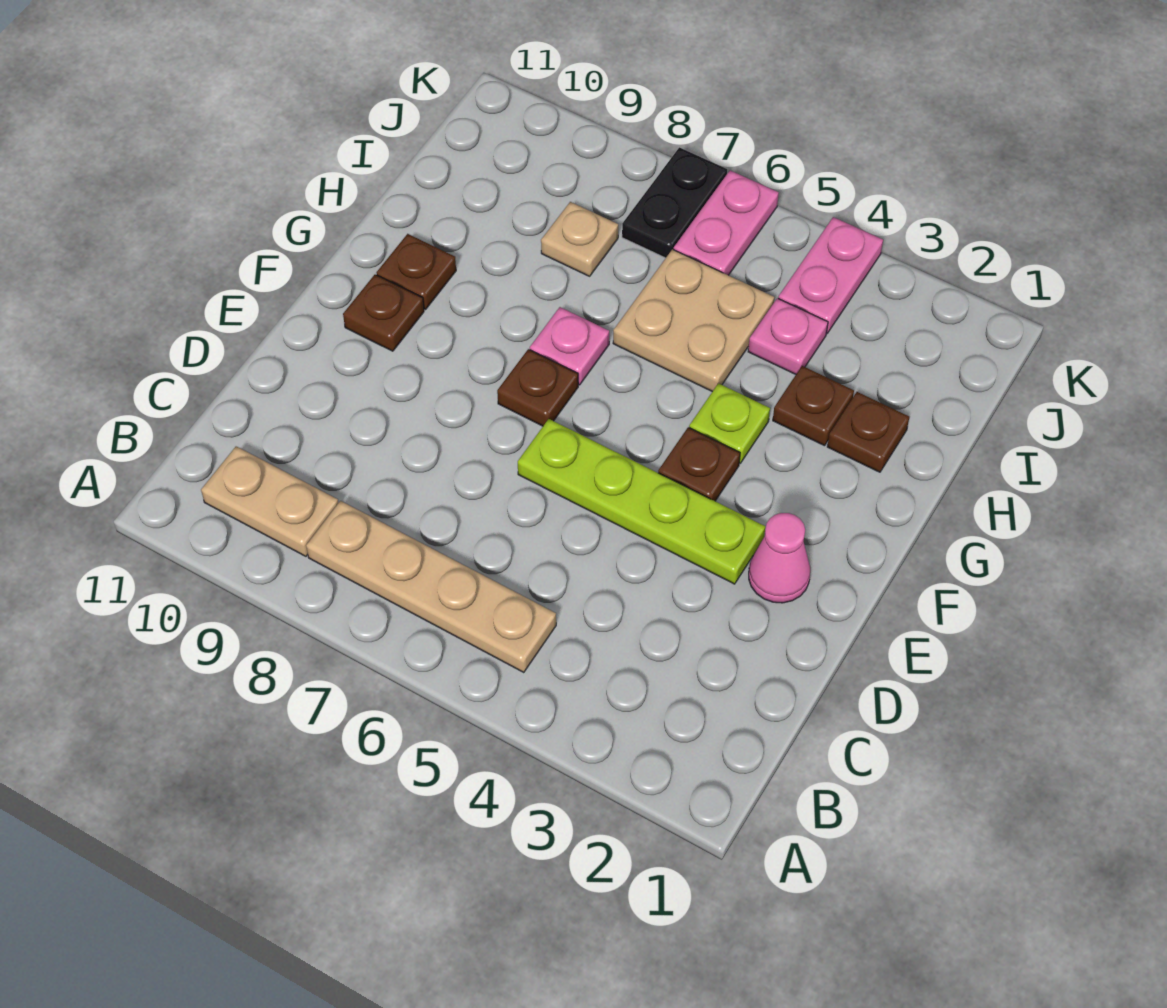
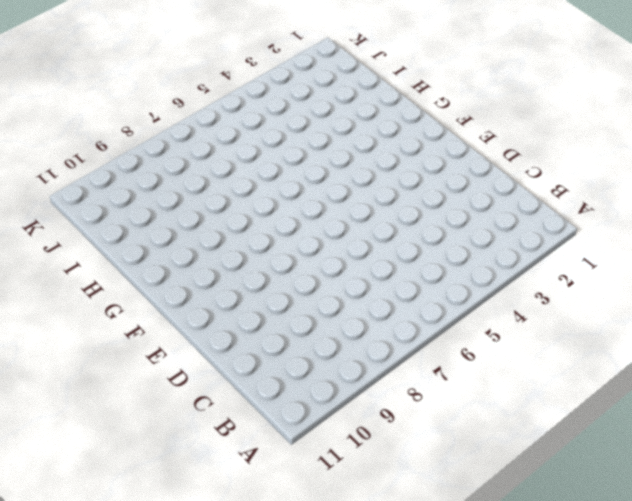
none -> tan 1x4 plate [306,501,556,672]
none -> tan 1x2 plate [201,446,338,556]
none -> pink 1x1 cone [749,513,810,603]

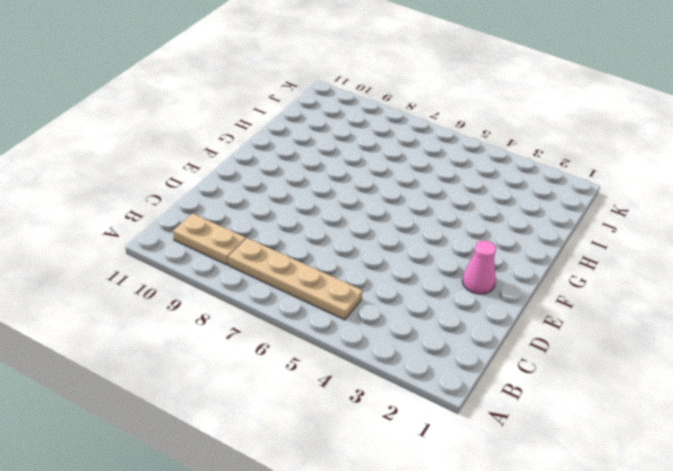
none -> lime 1x4 plate [518,419,765,584]
none -> brown 1x1 plate [658,427,740,501]
none -> brown 1x1 plate [497,349,578,426]

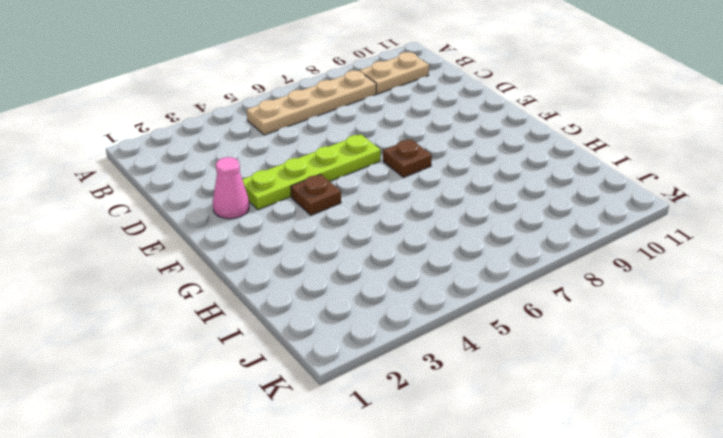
none -> brown 1x1 plate [343,275,424,351]
none -> lime 1x1 plate [689,383,770,463]
none -> pink 1x1 plate [530,307,609,385]

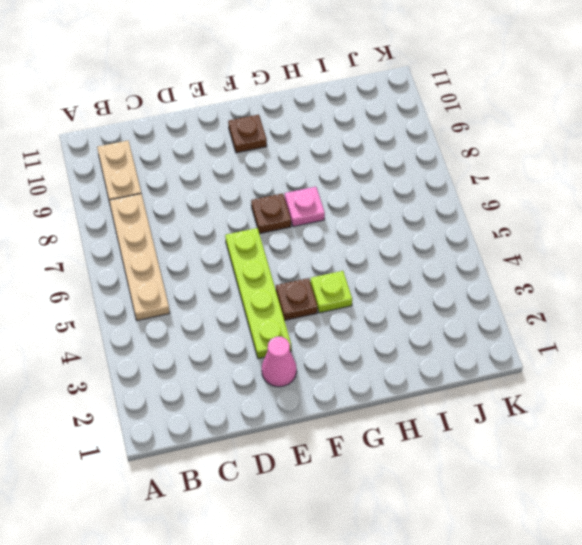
none -> brown 1x1 plate [376,234,456,309]
none -> brown 1x1 plate [827,392,909,472]
none -> brown 1x1 plate [773,366,854,446]

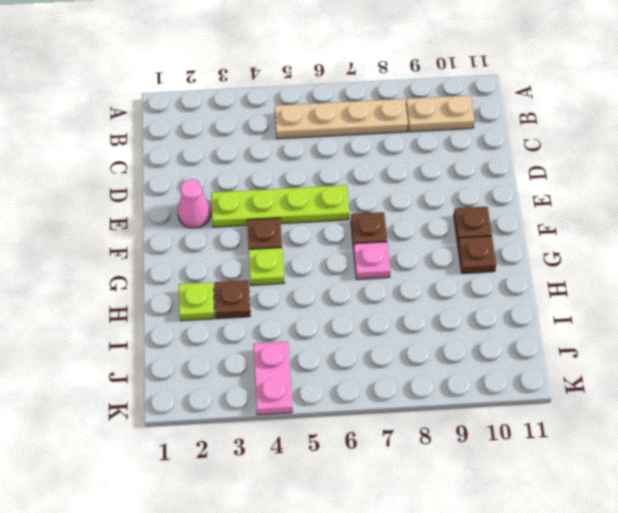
lime 1x1 plate [179,282,215,321] -> brown 1x1 plate [827,392,909,472]
none -> tan 2x2 plate [613,249,774,392]
none -> pink 1x1 plate [748,298,828,374]
none -> tan 1x1 plate [541,202,618,276]

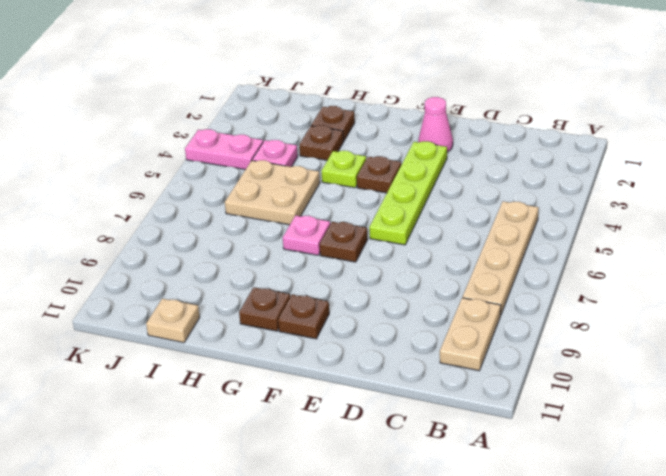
tan 1x1 plate [146,299,200,343] -> tan 1x1 plate moved to [541,202,618,276]
none -> pink 1x2 plate [674,170,779,275]
none -> black 1x2 plate [622,147,727,258]

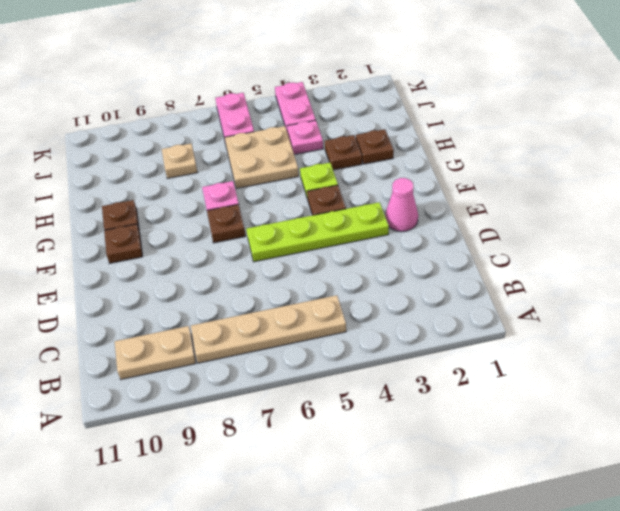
none -> black 1x2 plate [622,147,727,258]

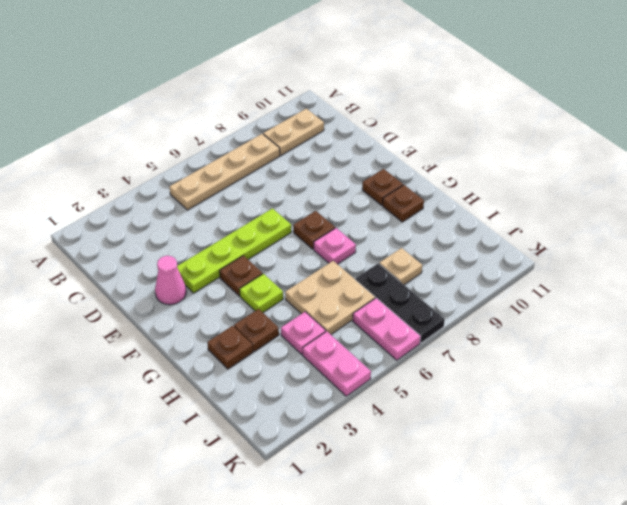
black 1x3 plate [356,263,445,343] -> black 1x2 plate [622,147,727,258]

